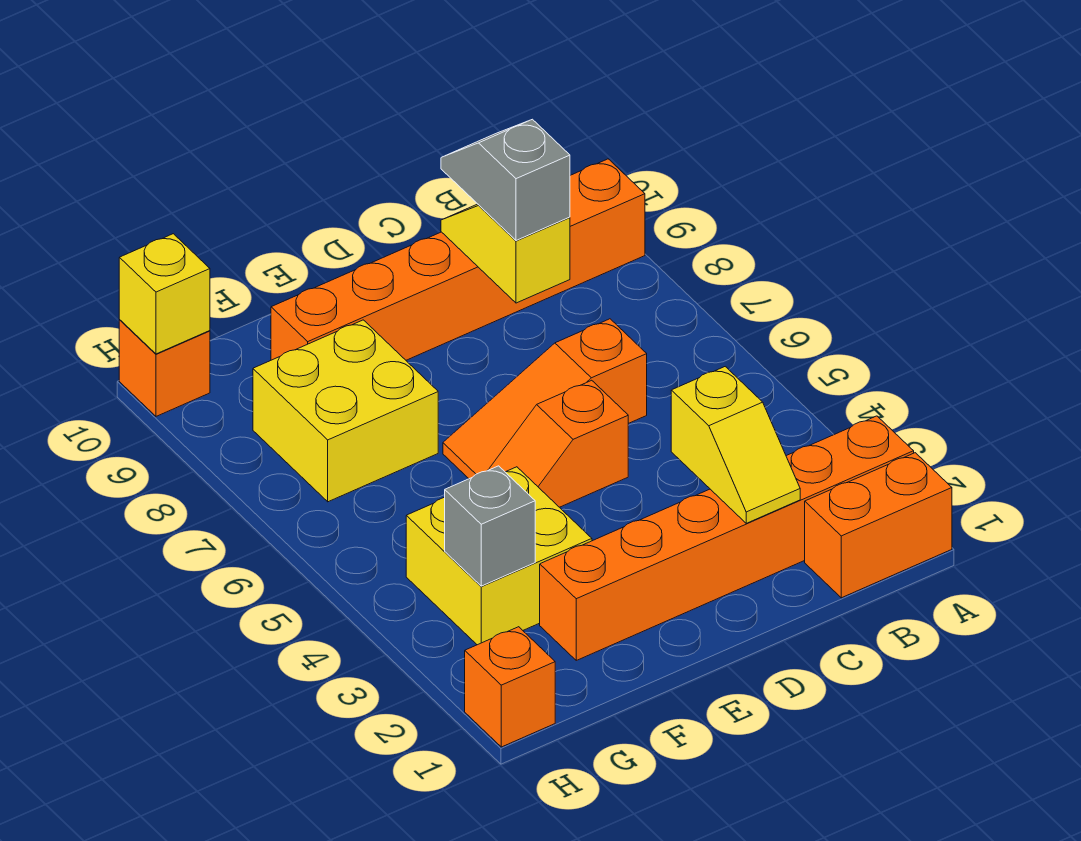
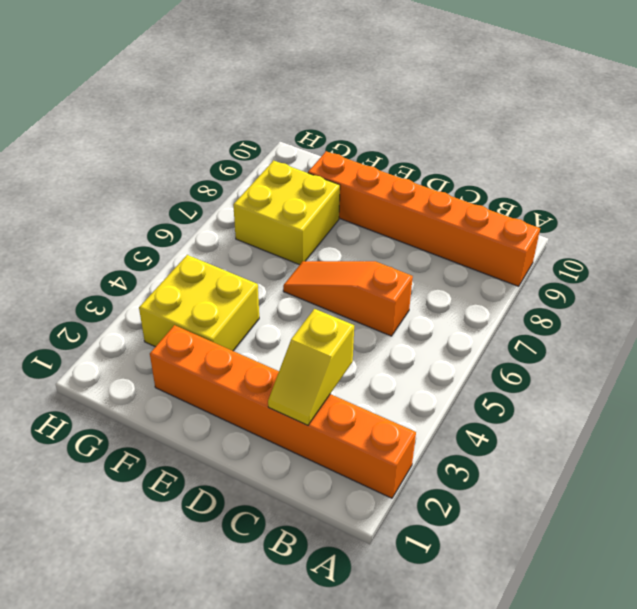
none -> orange 1x2 brick [805,453,952,598]
none -> orange 1x2 slope [488,380,628,507]
none -> orange 1x1 brick [465,627,555,747]

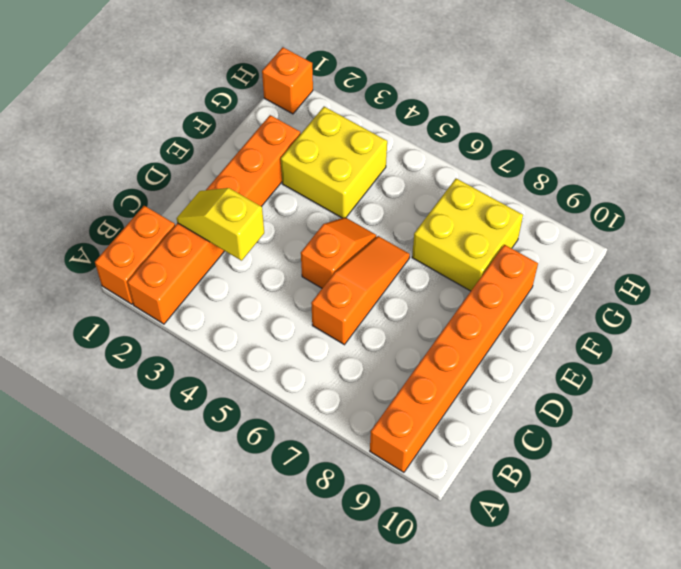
none -> orange 1x1 brick [119,320,210,416]
none -> yellow 1x2 slope [441,204,570,303]
none -> grey 1x1 brick [445,466,535,586]

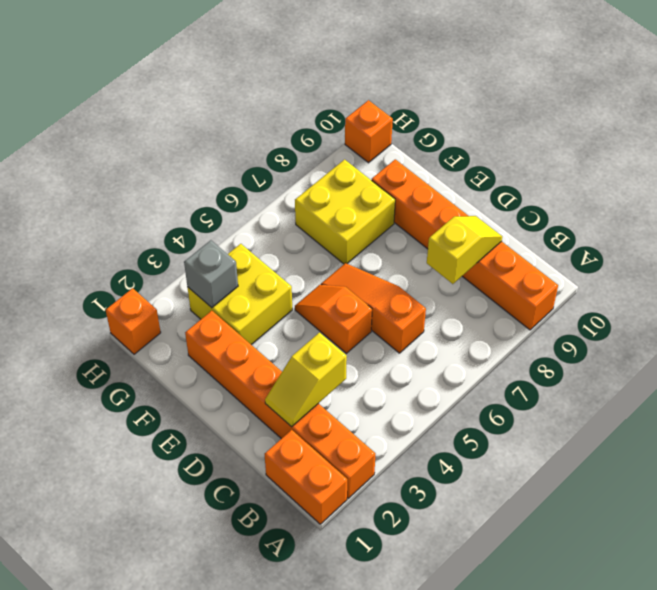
none -> yellow 1x1 brick [119,234,210,354]
none -> grey 1x2 slope [441,119,570,241]

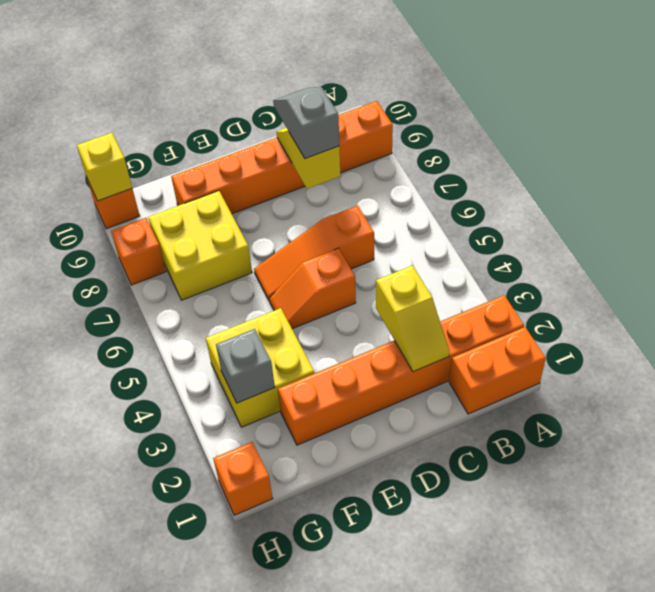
orange 1x1 brick [111,218,166,285] -> none

